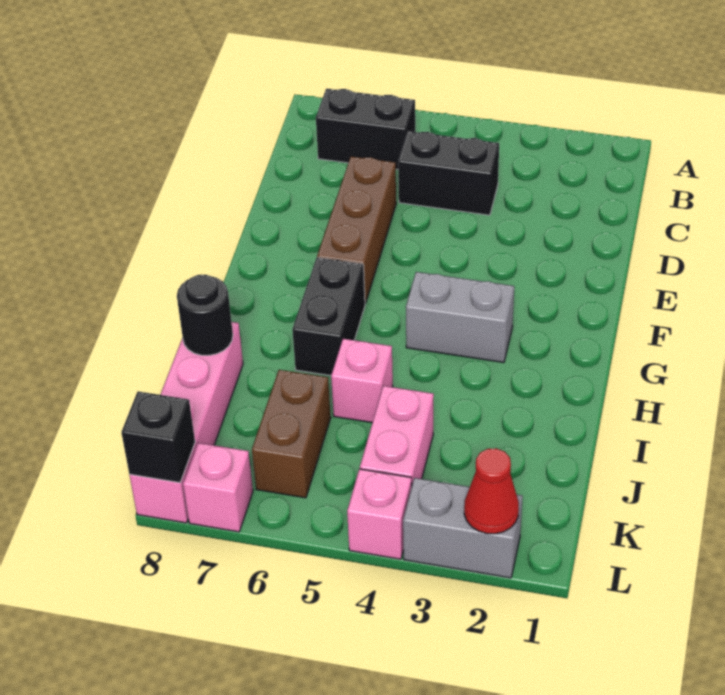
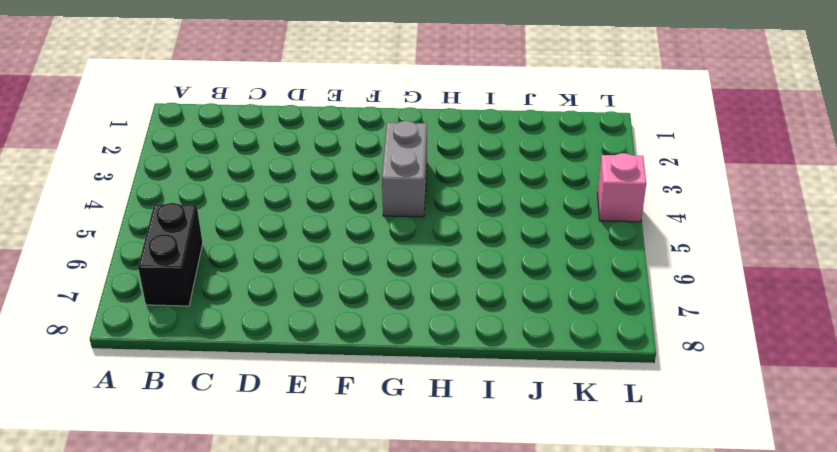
none -> black 1x2 brick [398,131,499,215]
none -> brown 1x3 brick [317,156,396,304]
none -> black 1x2 brick [292,258,365,376]

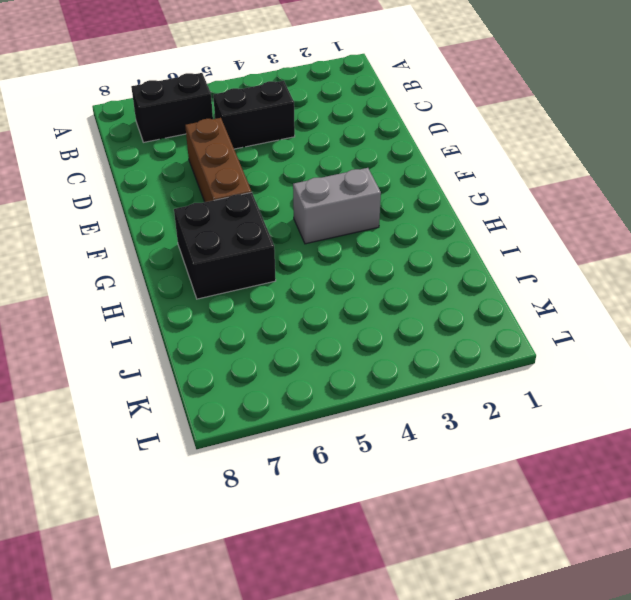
black 2x2 brick [174,192,276,299] -> black 1x2 brick [292,258,365,376]
none -> pink 1x1 brick [331,339,393,423]
none -> pink 1x4 brick [130,322,243,523]
none -> pink 1x2 brick [360,386,434,484]

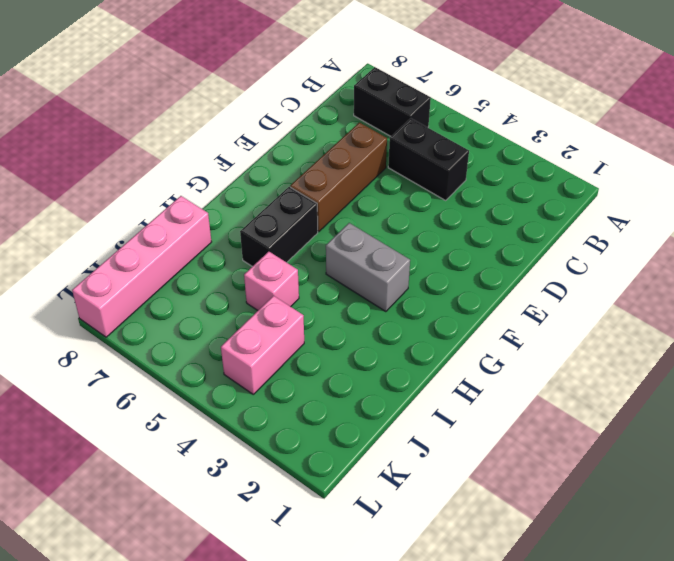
none -> brown 1x2 brick [252,370,331,498]
none -> grey 1x2 brick [403,478,523,578]
none -> pink 1x1 brick [347,469,412,559]

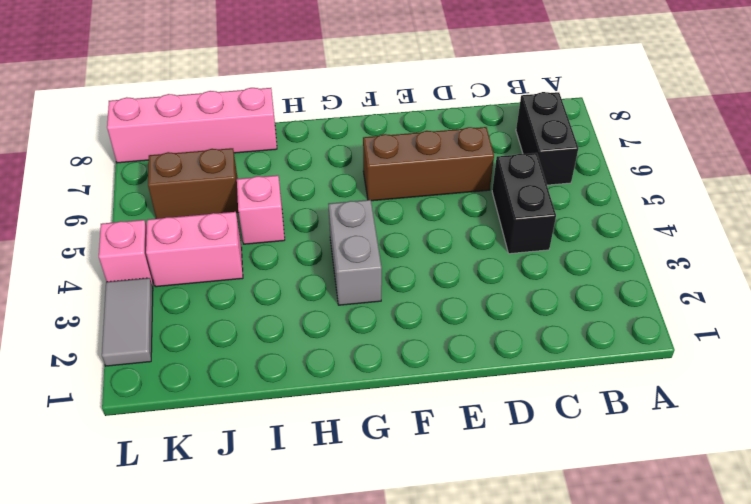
grey 1x2 tile [102,278,153,366] -> grey 1x2 brick [403,478,523,578]
none -> black 1x2 brick [292,258,365,376]
none -> pink 1x1 brick [183,443,253,532]
none -> black 1x1 round brick [177,275,233,355]

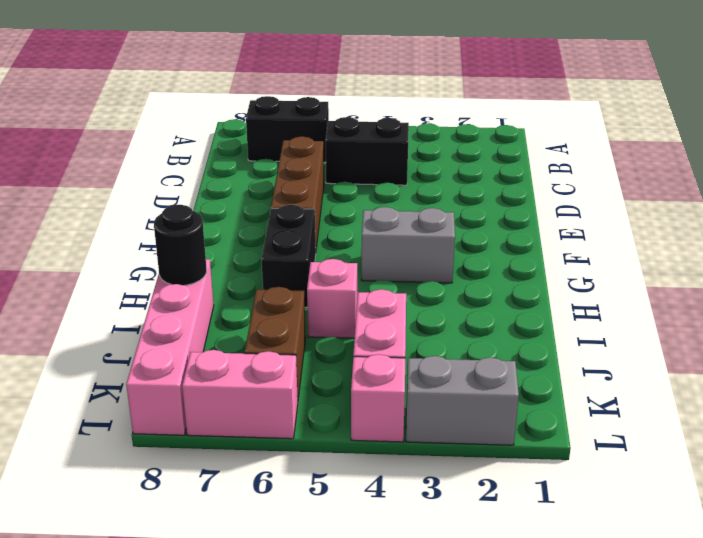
pink 1x2 brick [182,350,298,439] -> pink 1x1 brick [183,443,253,532]
none -> red 1x1 cone [464,448,519,534]
none -> black 1x1 brick [121,391,195,483]

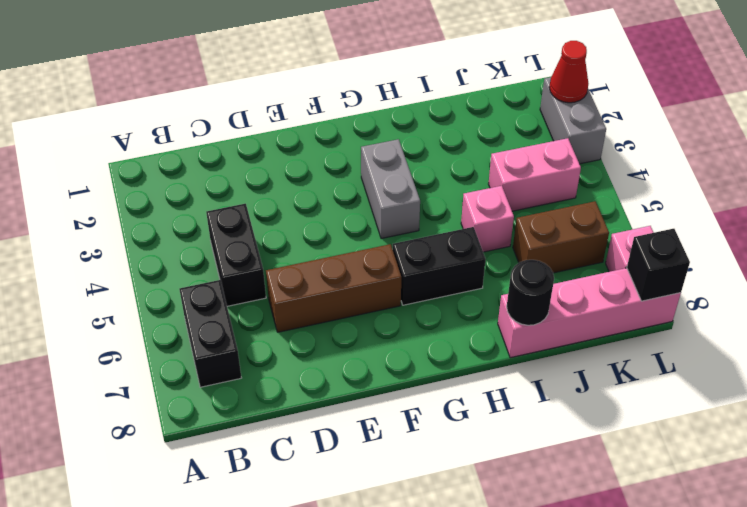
none -> pink 1x1 brick [347,469,412,559]

